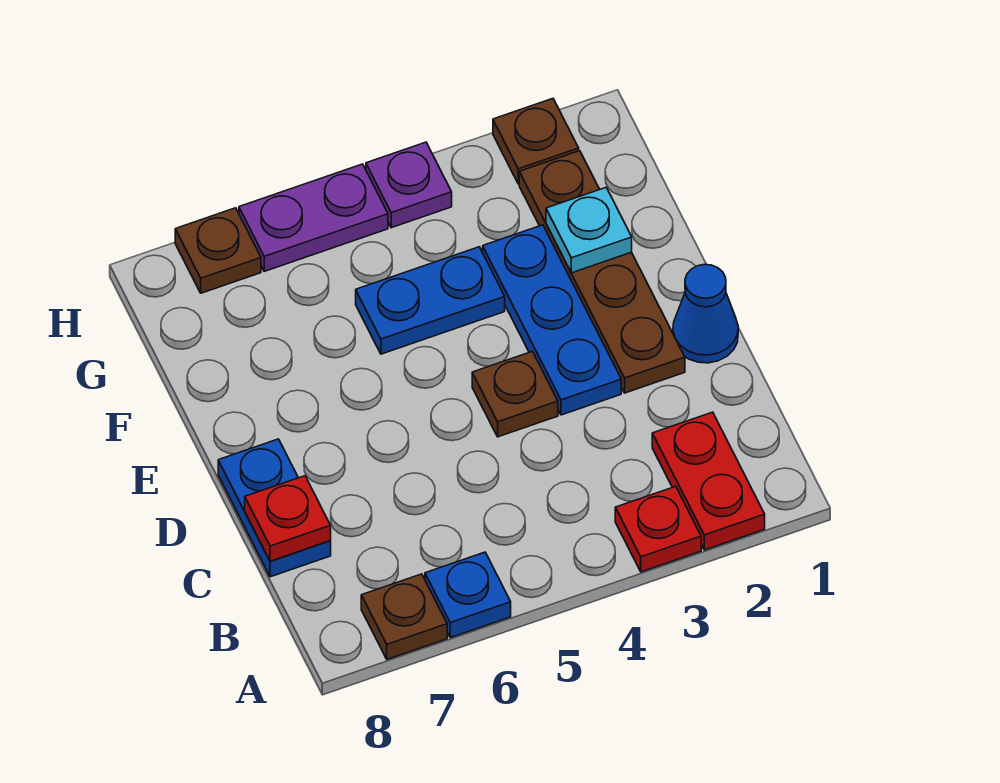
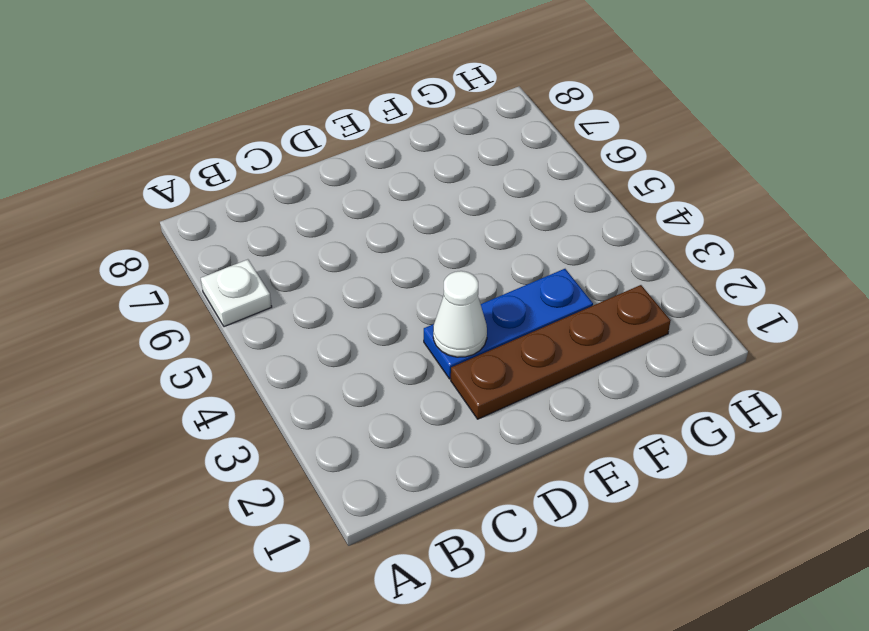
white 1x1 plate [201,259,272,327] -> blue 1x1 plate [425,552,511,638]
white 1x1 cone [433,271,487,357] -> none
none -> red 1x2 plate [652,412,765,550]
none -> red 1x1 plate [615,486,701,572]
none -> brown 1x1 plate [361,574,447,659]

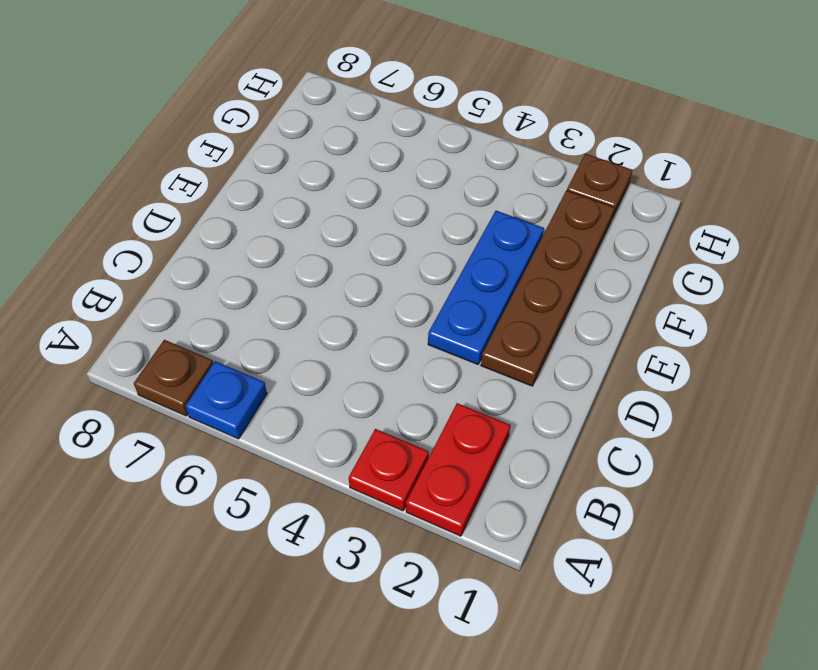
none -> blue 1x2 plate [218,439,331,577]
none -> blue 1x1 cone [673,264,738,363]
none -> brown 1x1 plate [472,351,558,437]

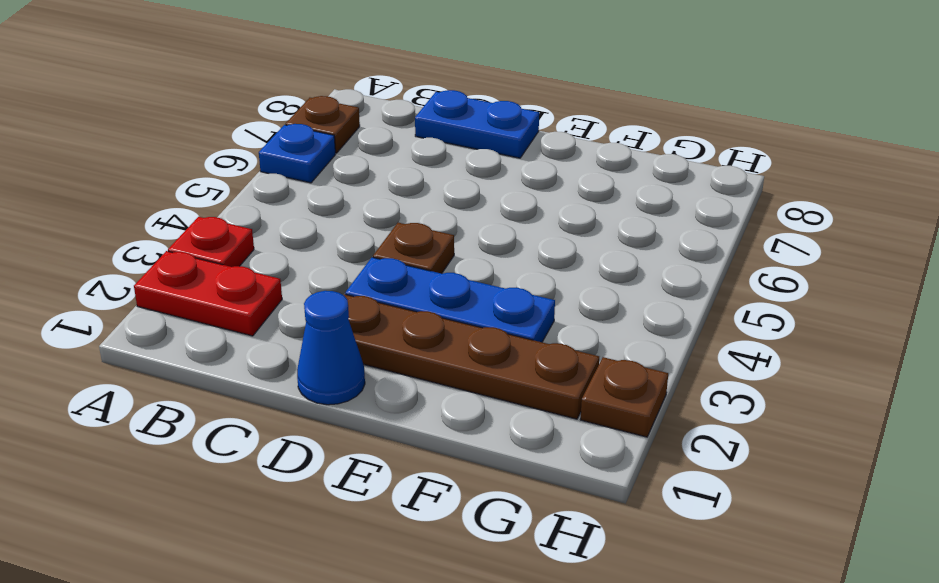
none -> blue 1x2 plate [356,247,505,354]
none -> purple 1x1 plate [366,142,452,228]
none -> purple 1x2 plate [239,164,388,271]

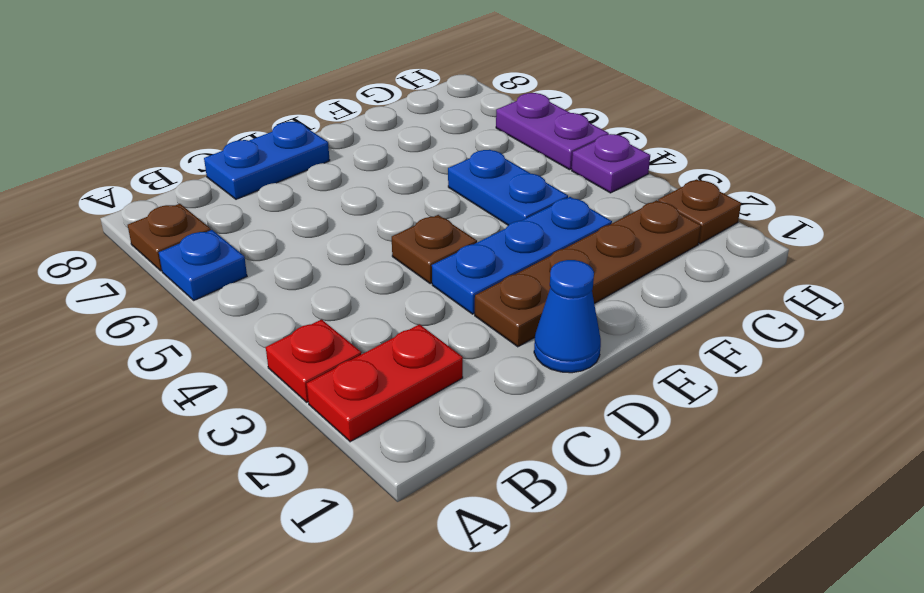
none -> brown 1x1 plate [175,208,261,293]
none -> red 1x1 plate [245,476,331,561]
none -> cyan 1x1 plate [546,188,632,273]

